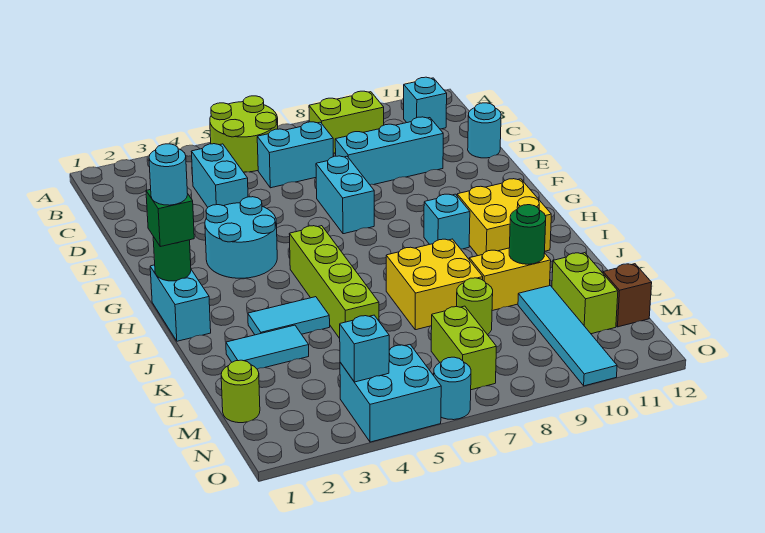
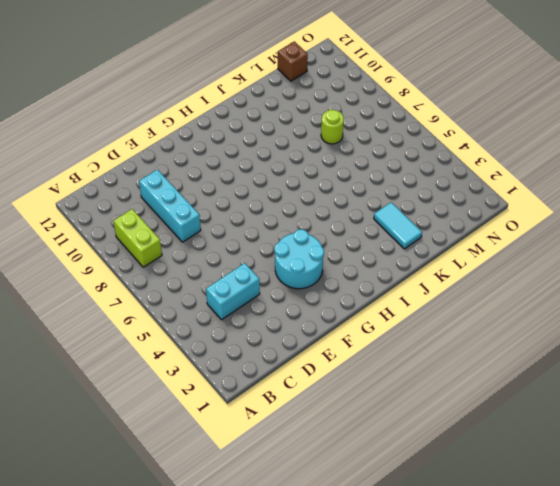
none -> lime 2x2 round brick [210,96,278,172]
none -> cyan 1x1 brick [404,77,447,129]
none -> cyan 1x2 brick [257,122,334,188]
none -> cyan 1x1 round brick [468,103,501,158]

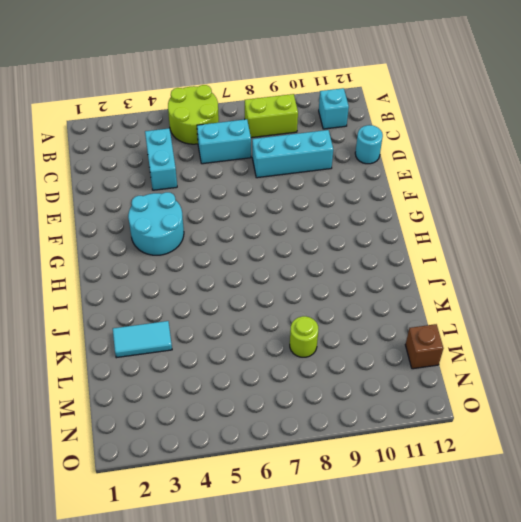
none -> cyan 1x2 brick [316,156,374,234]
none -> cyan 1x2 brick [150,265,211,341]
none -> lime 1x4 brick [289,226,379,338]
none -> cyan 1x1 brick [424,194,470,249]

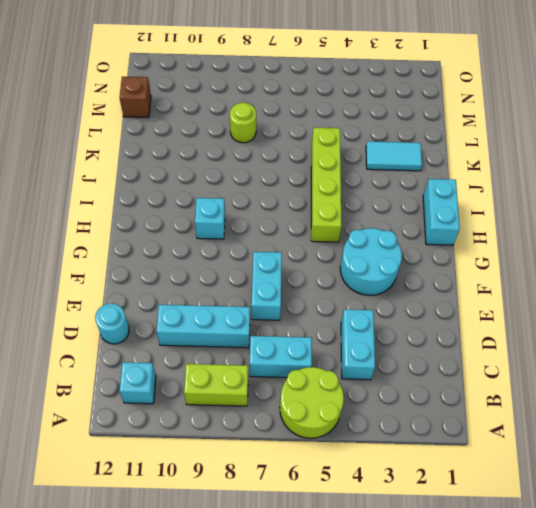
none -> yellow 2x2 brick [457,179,551,256]
none -> cyan 1x2 tile [248,297,330,335]
none -> yellow 2x2 brick [386,239,483,330]
none -> yellow 1x2 brick [469,248,551,311]

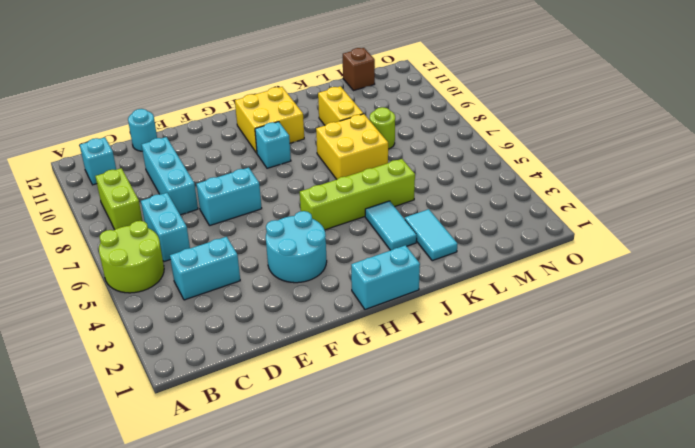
none -> cyan 1x4 tile [518,286,617,386]
none -> lime 1x2 brick [552,253,618,334]
none -> lime 1x1 round brick [221,360,260,423]
none -> lime 1x2 brick [431,306,496,390]

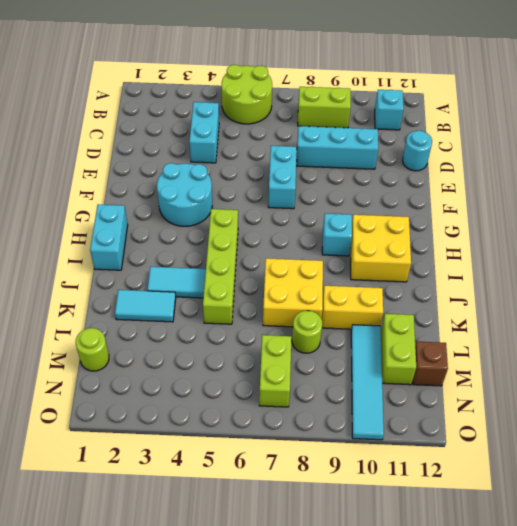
none -> cyan 1x2 brick [257,122,334,188]
none -> cyan 2x2 brick [340,345,441,442]
none -> cyan 1x1 round brick [434,357,471,420]
none -> green 1x1 round brick [153,237,191,281]

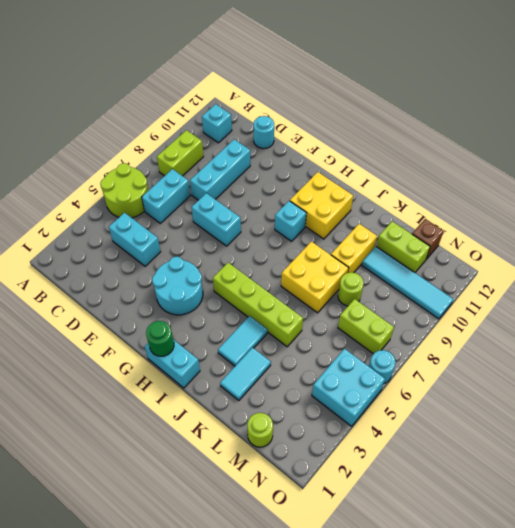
none -> green 1x1 round brick [509,205,546,264]
none -> cyan 1x1 brick [340,315,389,382]
none -> green 1x1 brick [146,189,194,247]
none -> cyan 1x1 round brick [149,144,188,205]

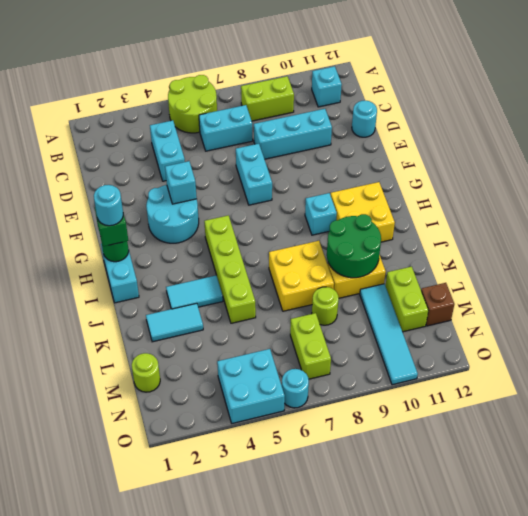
cyan 1x1 brick [165,161,197,204] -> cyan 1x1 brick moved to [340,315,389,382]
green 2x2 round brick [327,214,381,278] -> green 1x1 round brick [509,205,546,264]

